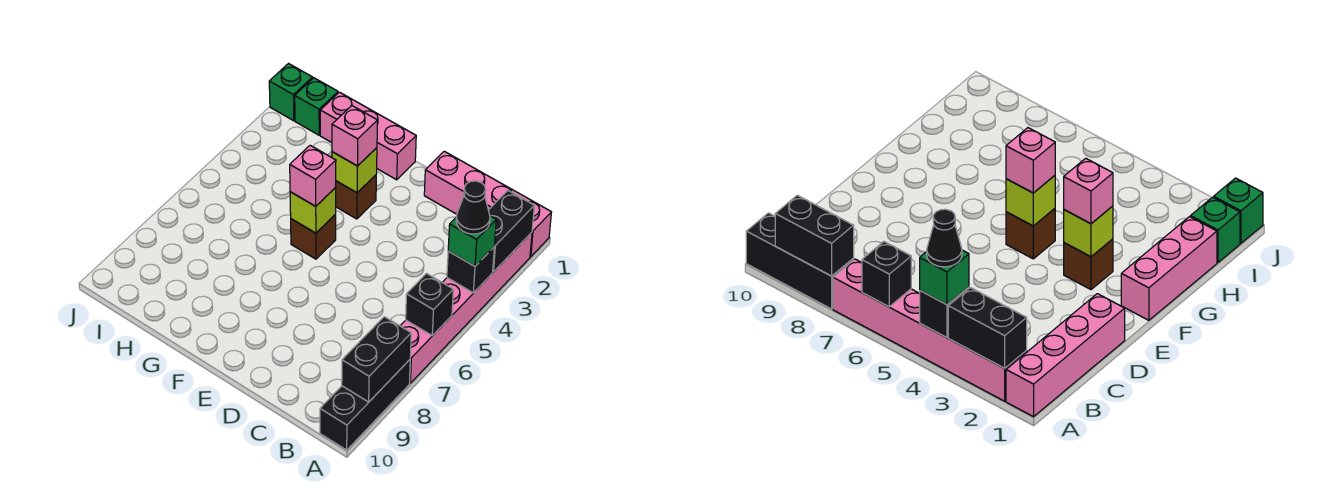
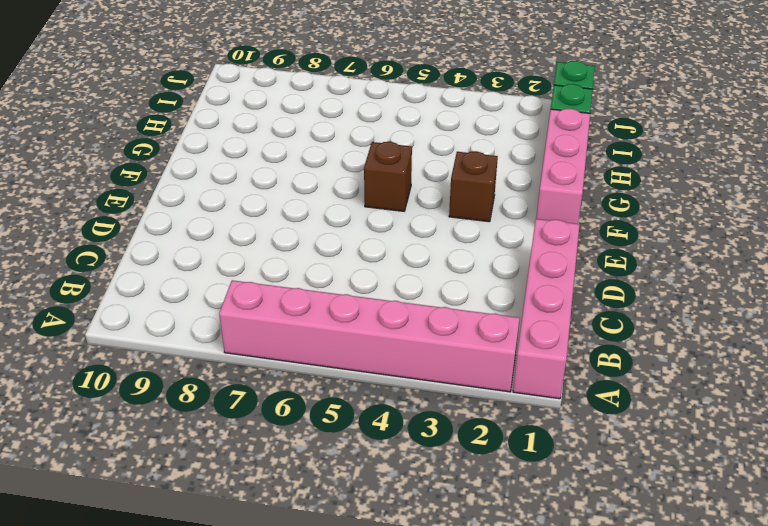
none -> black 1x3 brick [320,360,410,450]
none -> black 1x2 brick [488,191,534,272]
none -> black 1x1 brick [447,247,494,293]

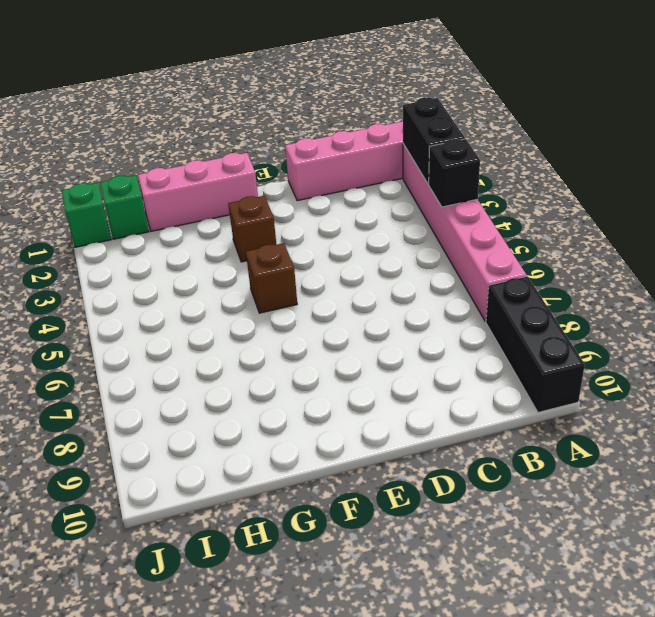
none -> black 1x1 brick [406,274,453,336]
none -> black 1x2 brick [342,317,411,402]
none -> lime 1x1 brick [332,148,377,193]

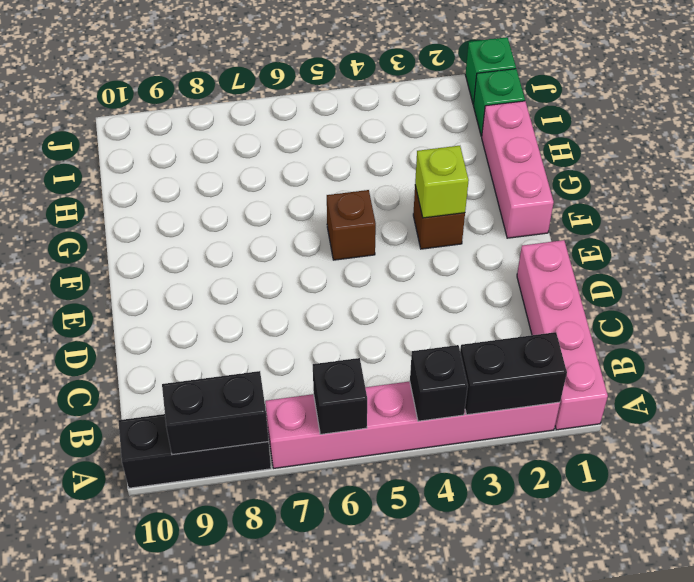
none -> lime 1x1 brick [290,188,336,233]
none -> green 1x1 brick [448,216,496,266]
none -> pink 1x1 brick [332,106,378,166]

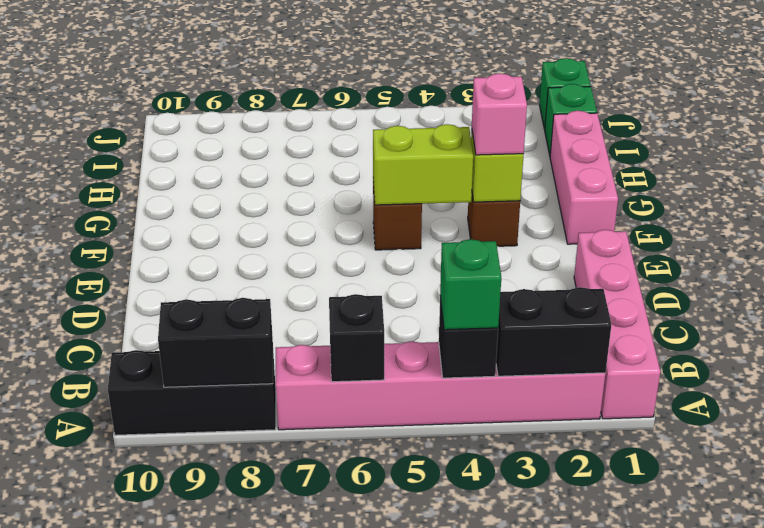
lime 1x2 brick [373,124,473,205] -> lime 1x1 brick [290,188,336,233]
none -> pink 1x1 brick [290,145,336,206]
none -> black 1x1 cone [456,181,490,234]

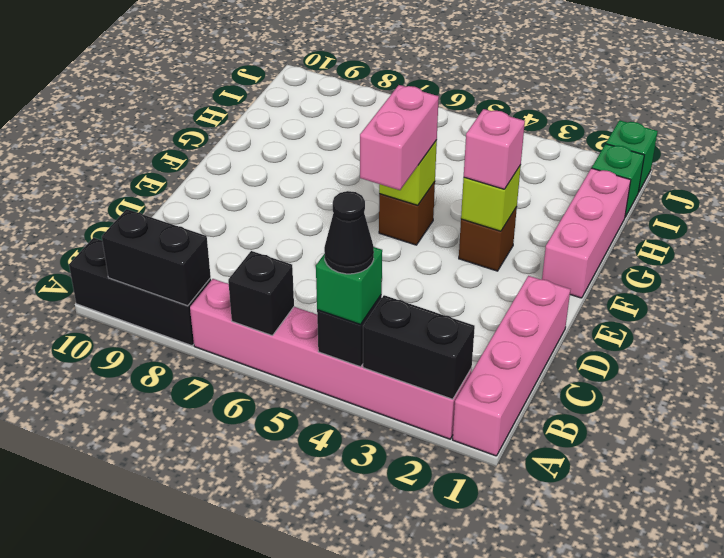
pink 1x2 brick [360,85,439,190] -> pink 1x1 brick [290,145,336,206]

